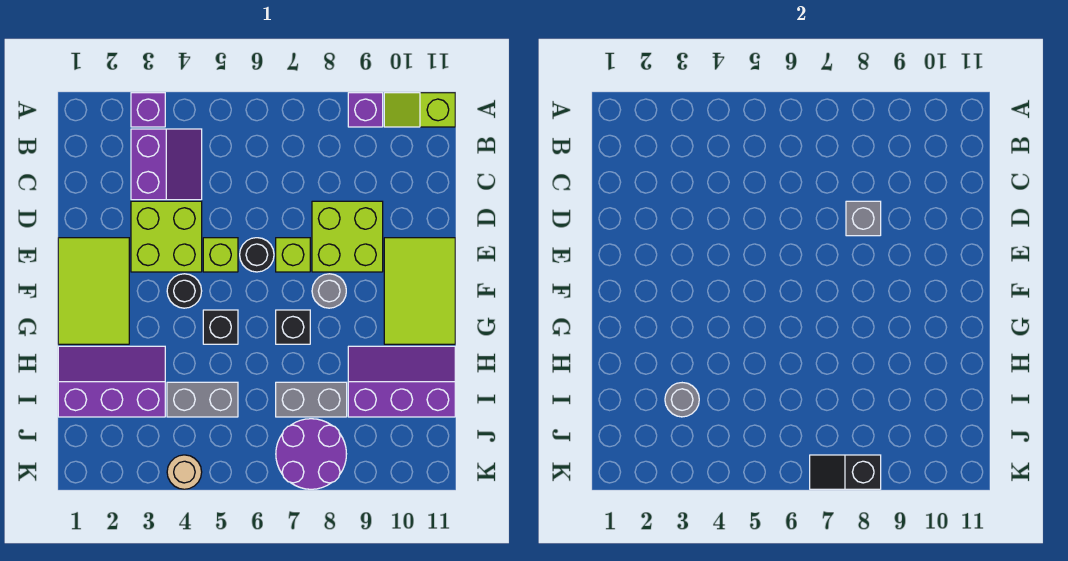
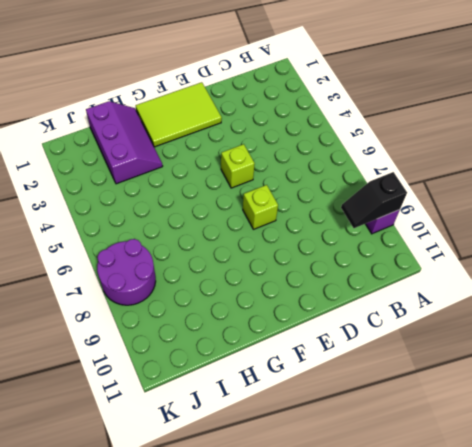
black 1x2 slope [341,172,407,228] -> black 1x2 slope turned to [810,455,881,489]
none -> purple 1x1 brick [131,93,165,127]
none -> lime 1x2 slope [384,93,455,127]
none -> purple 2x2 slope [131,129,202,200]

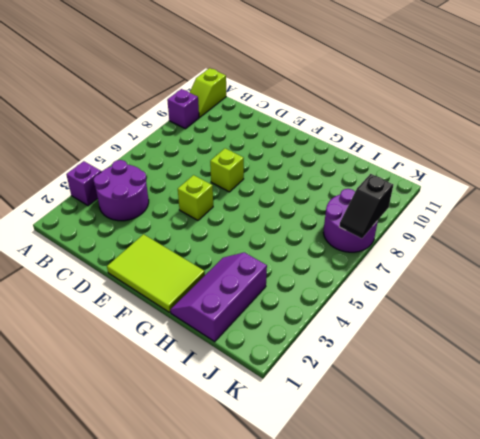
purple 2x2 round brick [94,160,149,221] -> purple 2x2 slope [131,129,202,200]
none -> lime 2x2 brick [131,201,202,272]
none -> lime 2x2 brick [312,201,383,272]
none -> black 1x1 round brick [240,238,274,272]

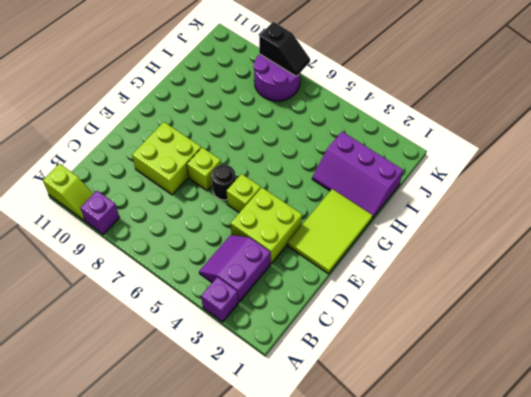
none -> lime 2x3 tile [384,238,455,344]
none -> black 1x1 round brick [167,274,202,308]
none -> grey 1x1 round brick [312,274,346,308]

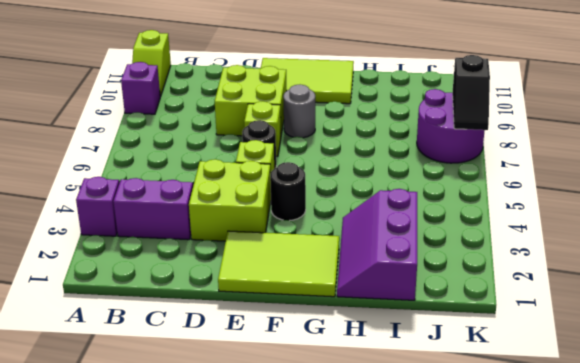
none -> black 1x1 brick [203,310,238,344]
none -> black 1x1 brick [276,310,310,344]
none -> purple 2x3 slope [348,346,455,417]

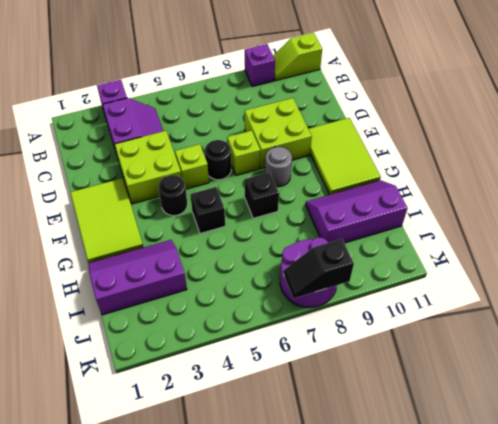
none -> grey 1x2 brick [167,382,238,417]
none -> grey 1x2 brick [276,382,347,417]
none -> tan 1x1 round brick [167,455,202,489]

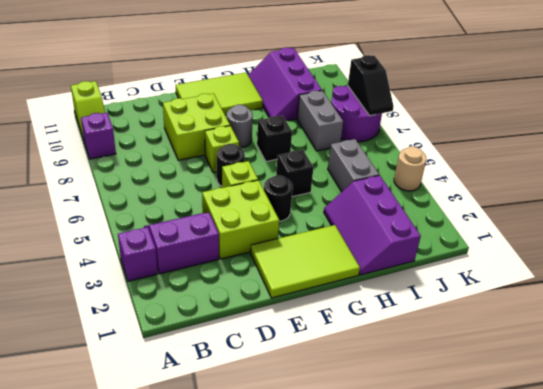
none -> grey 1x1 brick [846,201,881,236]
none -> grey 1x1 round brick [665,383,699,417]

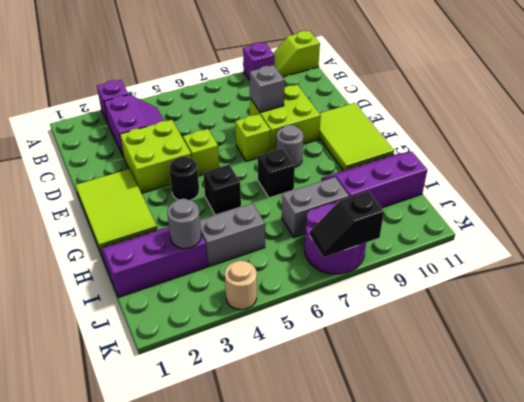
none -> black 1x1 round brick [240,238,274,272]

